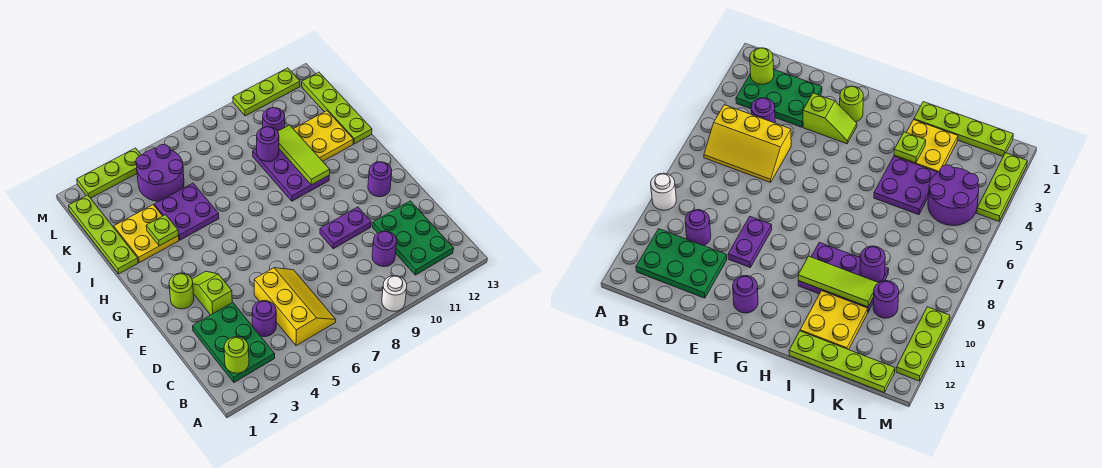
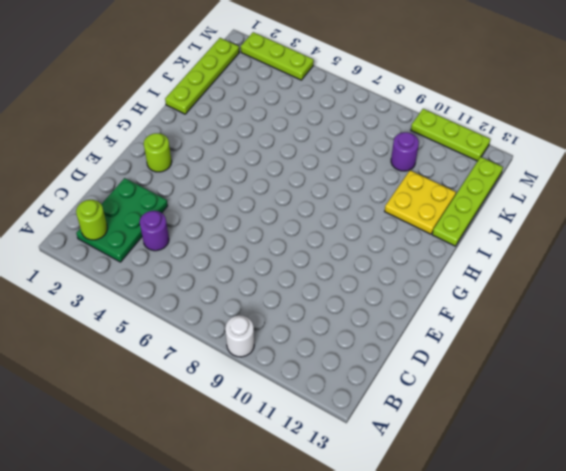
none -> yellow 2x3 slope [254,268,336,346]
none -> green 2x3 plate [373,201,454,275]
none -> purple 1x1 round brick [372,231,397,267]

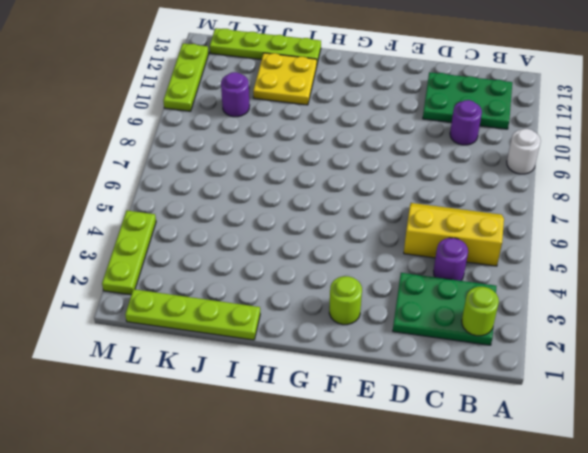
none -> lime 1x2 slope [192,271,232,315]
none -> purple 1x2 plate [320,207,371,249]
none -> purple 1x1 round brick [368,162,392,197]

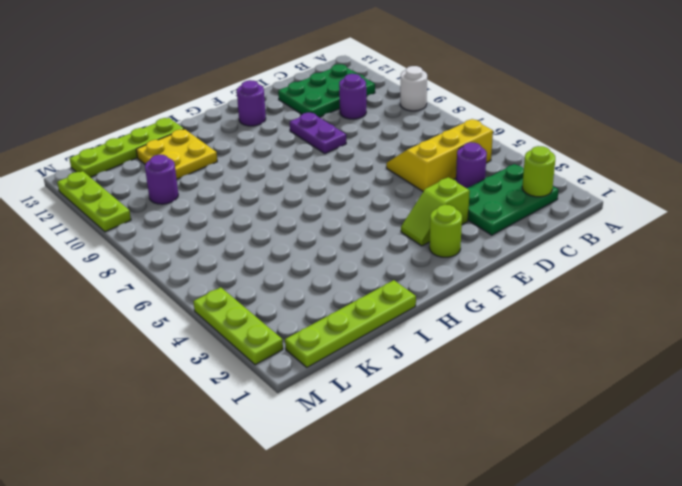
none -> purple 2x3 plate [253,149,329,201]
none -> yellow 2x2 plate [114,205,179,263]
none -> purple 2x2 plate [154,183,219,240]

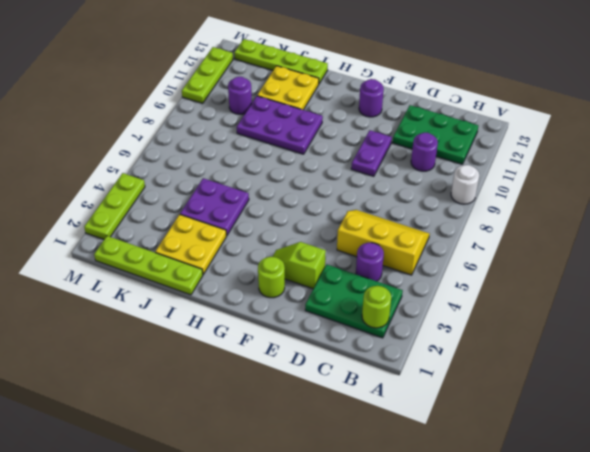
none -> purple 2x2 round brick [136,145,184,201]
none -> lime 1x3 tile [278,125,330,185]
none -> lime 1x1 plate [146,215,178,246]

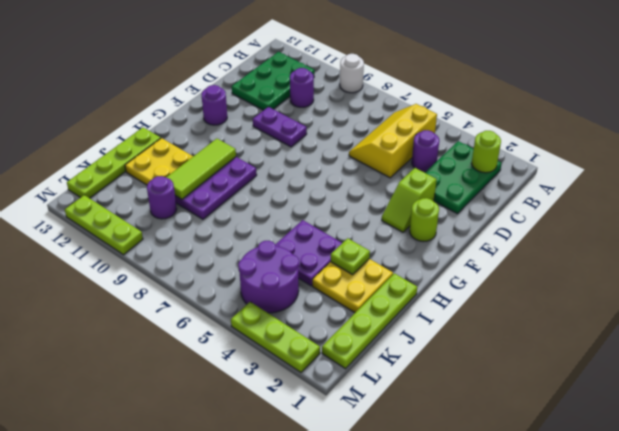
none -> purple 1x1 round brick [257,127,279,162]

